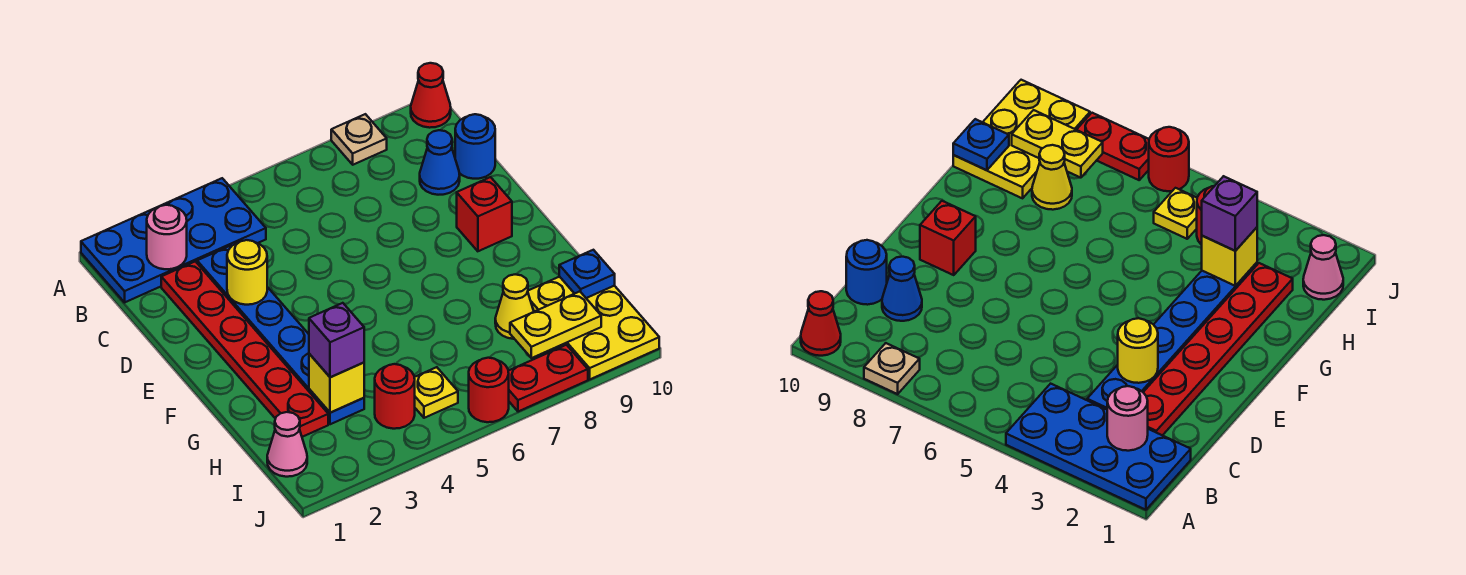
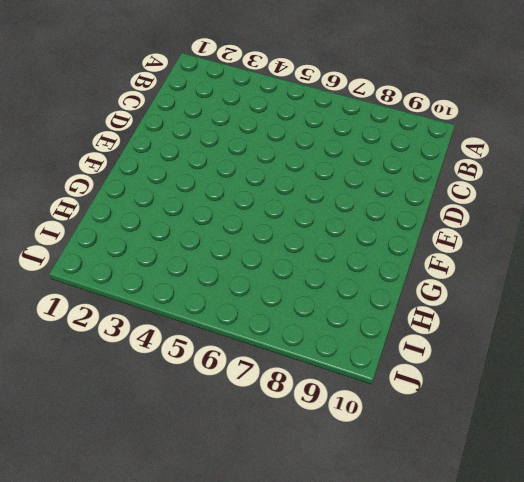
none -> blue 2x4 plate [81,178,266,302]
none -> tan 1x1 plate [331,114,387,165]
none -> red 1x1 cone [411,63,451,128]

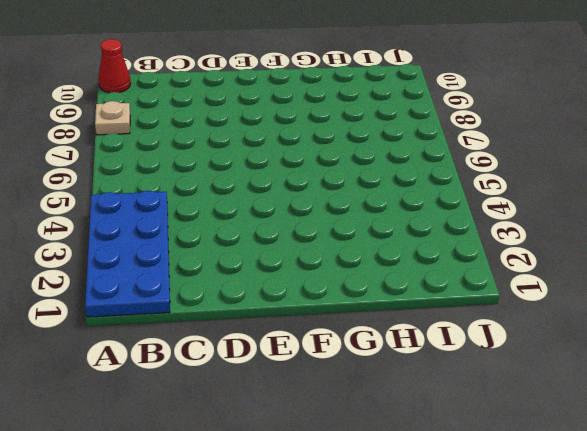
none -> red 1x6 plate [161,261,328,437]
none -> blue 1x6 plate [197,246,364,424]
none -> blue 1x1 cone [420,130,460,195]

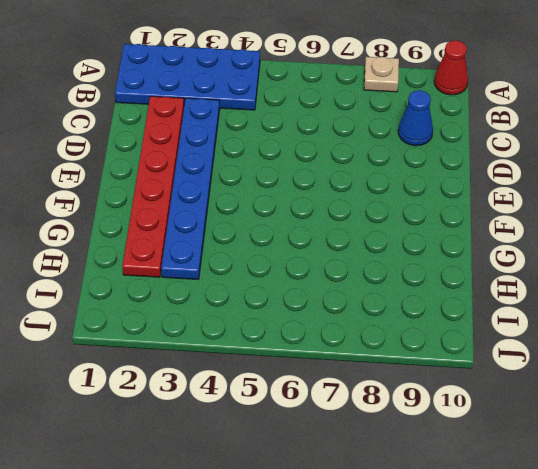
none -> blue 1x1 round brick [455,114,495,179]
none -> red 1x1 brick [457,177,512,251]
none -> yellow 1x1 cone [495,274,534,339]

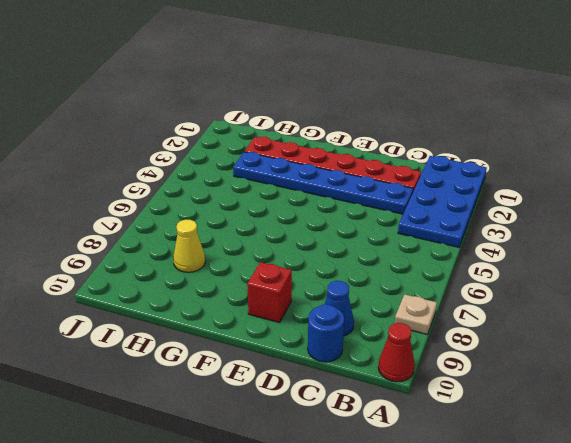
none -> yellow 2x3 plate [528,277,659,379]
none -> pink 1x1 cone [267,412,307,477]
none -> red 1x1 round brick [375,364,415,429]

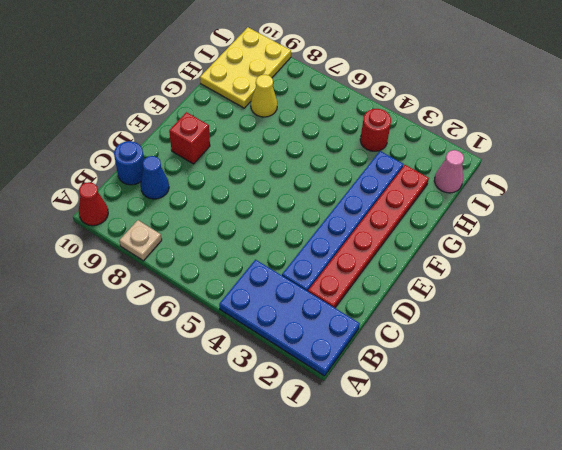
none -> yellow 1x1 plate [414,367,458,418]
none -> red 1x1 round brick [469,358,509,422]
none -> red 1x2 plate [508,345,588,412]

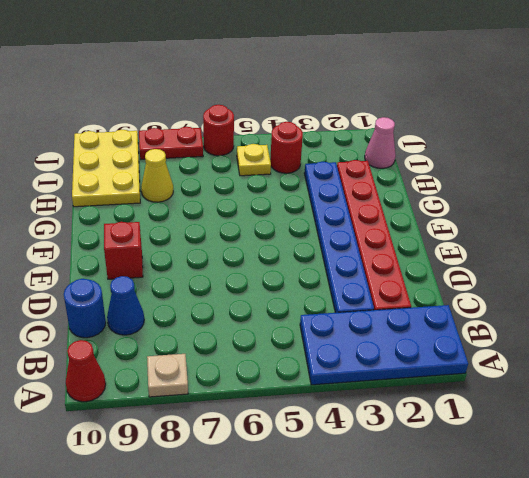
none -> pink 1x1 round brick [147,205,187,269]
none -> yellow 1x1 round brick [227,240,267,305]
none -> yellow 1x1 brick [309,354,364,413]

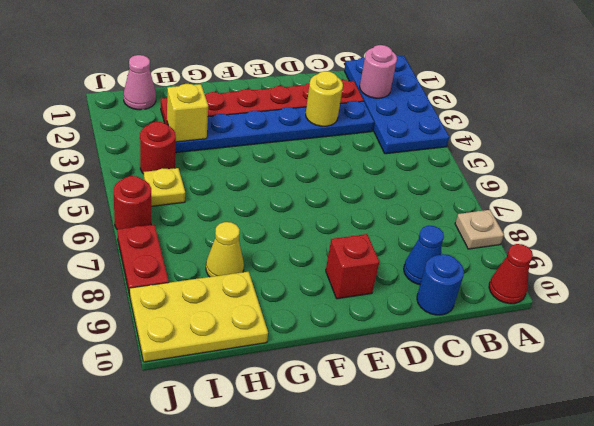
none -> blue 1x1 plate [559,250,615,298]
none -> yellow 1x2 plate [510,292,601,358]
none -> purple 1x1 brick [309,303,364,377]

